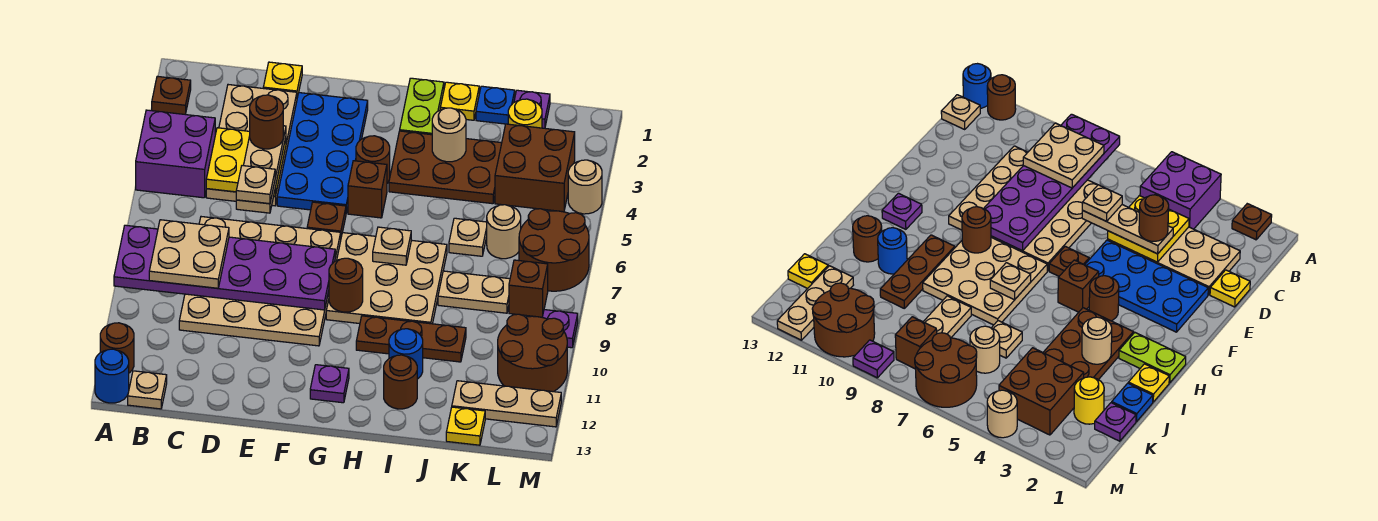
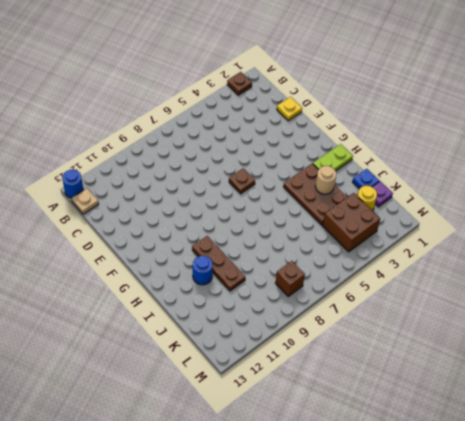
none -> purple 2x2 brick [136,110,215,198]
none -> brown 1x1 round brick [100,323,134,373]
none -> tan 2x4 plate [206,85,297,206]
none -> tan 4x4 plate [179,217,341,346]

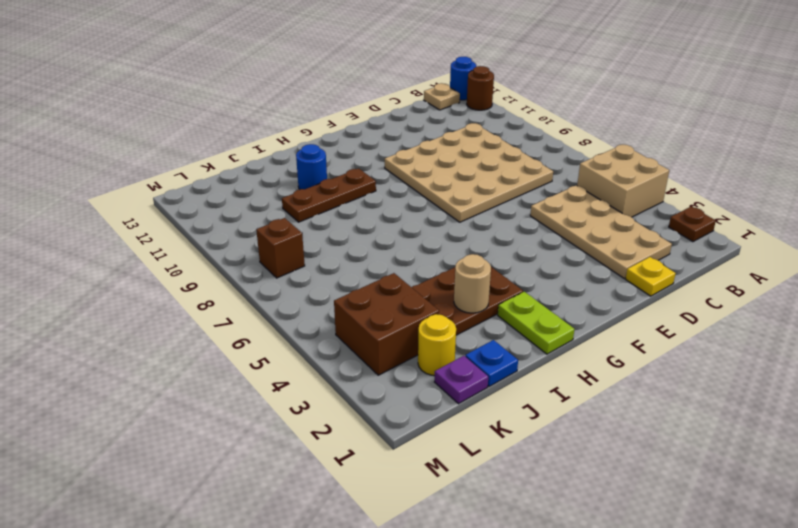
tan 2x2 brick [577,145,669,217] -> purple 2x2 brick [136,110,215,198]
none -> blue 2x4 plate [277,93,368,213]
none -> brown 1x1 plate [307,202,346,237]
none -> brown 1x1 round brick [356,136,390,183]
none -> brown 1x1 brick [348,161,387,218]

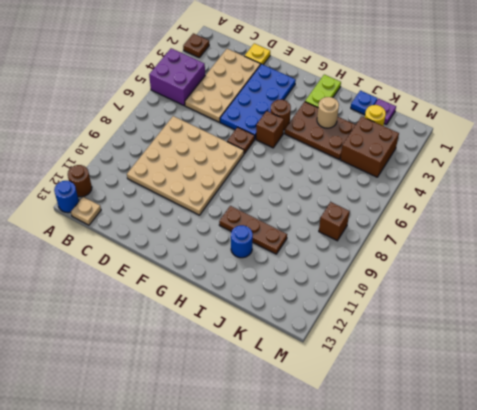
none -> tan 3x3 plate [326,233,447,324]
none -> purple 1x1 plate [310,365,349,403]
none -> yellow 1x1 plate [440,82,479,120]
none -> brown 1x1 round brick [384,355,417,409]

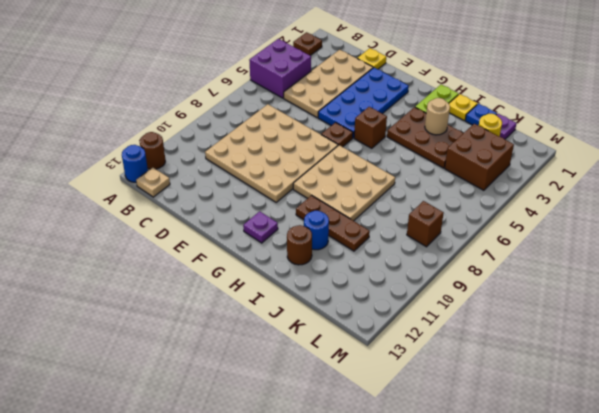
none -> brown 1x1 round brick [356,136,390,183]
none -> tan 1x1 plate [449,218,487,256]
none -> tan 1x2 plate [438,271,510,313]
none -> tan 1x1 round brick [487,205,521,259]

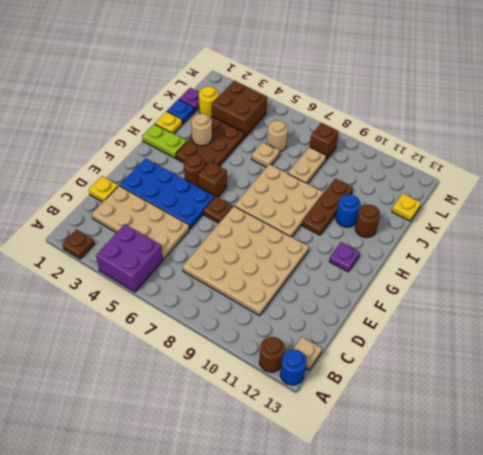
none -> tan 1x3 plate [452,381,561,427]
none -> brown 2x2 round brick [519,209,589,291]
none -> brown 2x2 round brick [498,314,567,392]
none -> tan 1x1 round brick [568,160,602,214]

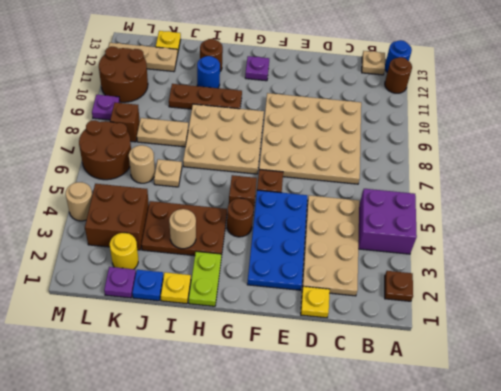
none -> purple 2x6 plate [114,225,335,310]
none -> yellow 2x2 plate [206,128,286,196]
none -> brown 1x1 round brick [329,258,363,312]
none -> tan 1x1 plate [373,227,411,265]

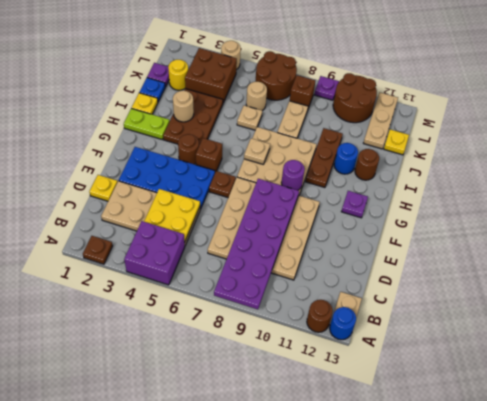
purple 1x1 round brick [281,160,305,190] -> brown 1x1 round brick [329,258,363,312]
none -> tan 2x2 plate [149,220,229,288]
none -> tan 1x3 plate [236,126,286,213]
none -> brown 1x1 round brick [250,95,283,149]
none -> tan 1x1 plate [236,166,275,204]

